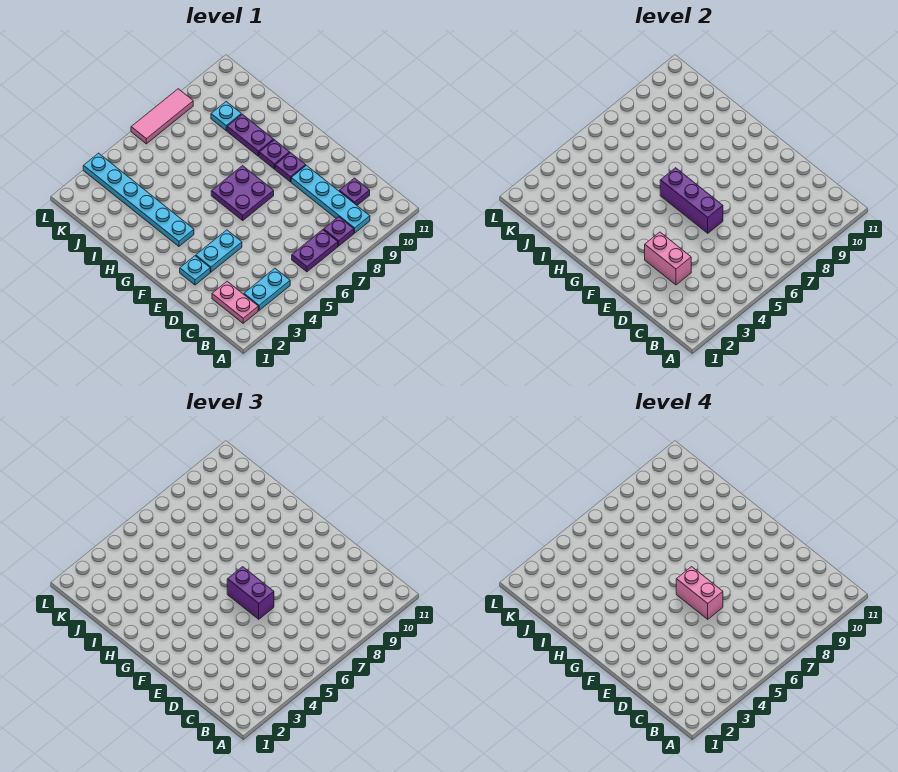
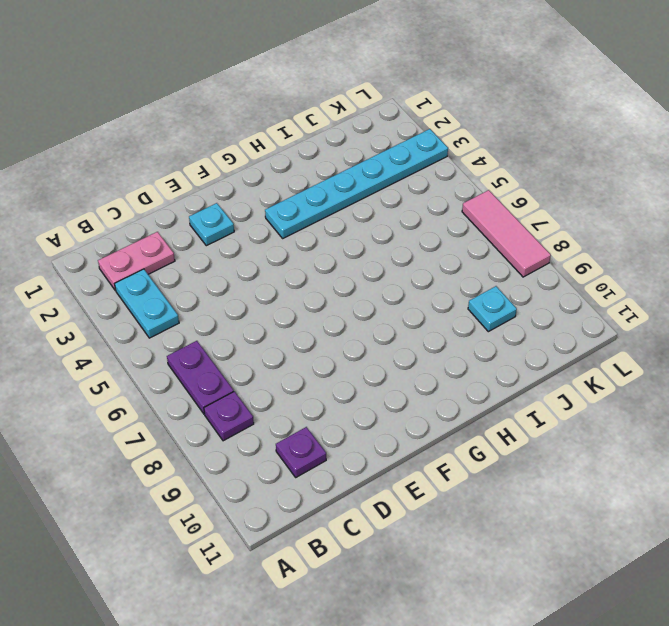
none -> cyan 1x4 plate [291,165,370,233]
none -> cyan 1x2 plate [196,230,242,272]
none -> purple 2x2 plate [211,166,274,220]

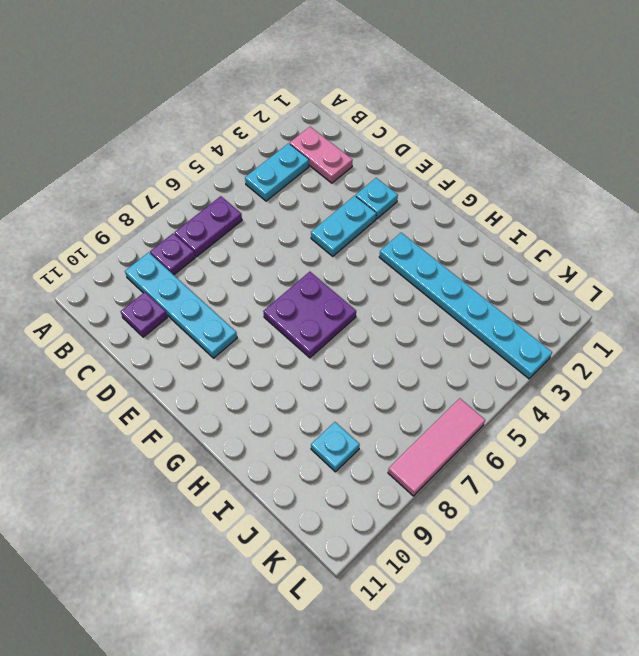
none -> purple 1x1 plate [275,153,306,182]
none -> purple 1x1 plate [259,140,290,169]
none -> purple 1x2 plate [227,114,274,156]

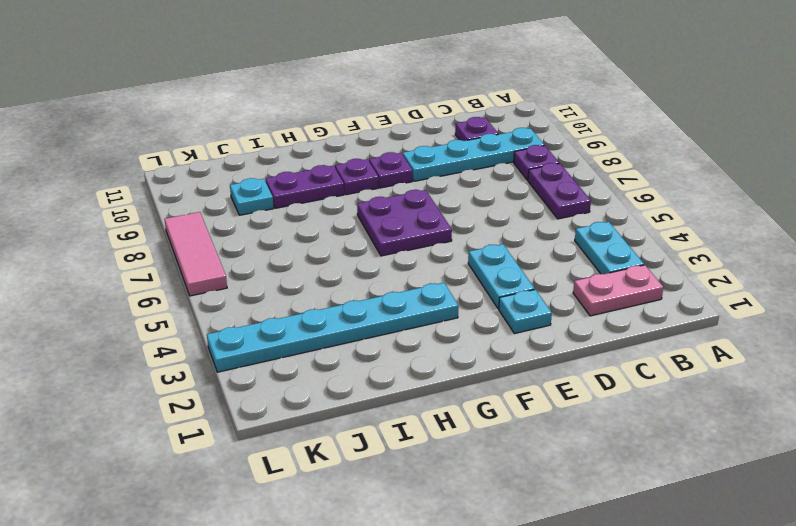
none -> pink 1x2 brick [645,232,691,285]
none -> purple 1x3 brick [660,168,723,233]
none -> purple 1x2 brick [227,567,274,619]

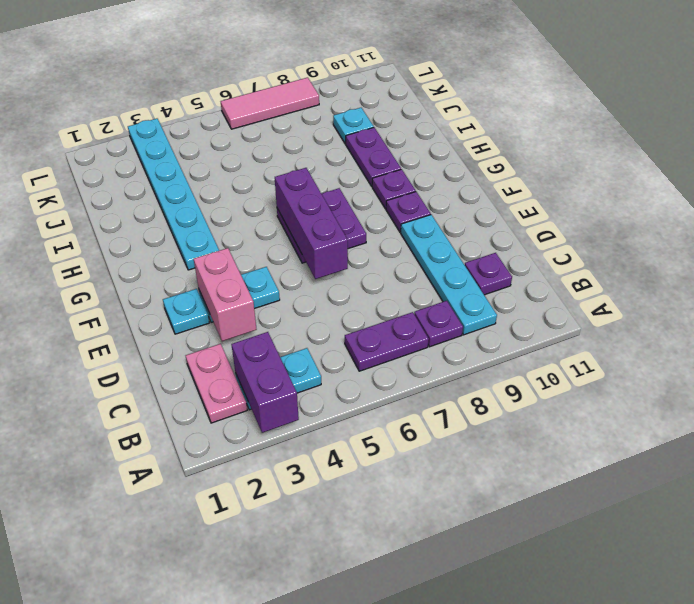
purple 1x2 brick [231,332,299,433] -> purple 1x2 brick moved to [227,567,274,619]
none -> pink 1x2 brick [676,567,723,619]

